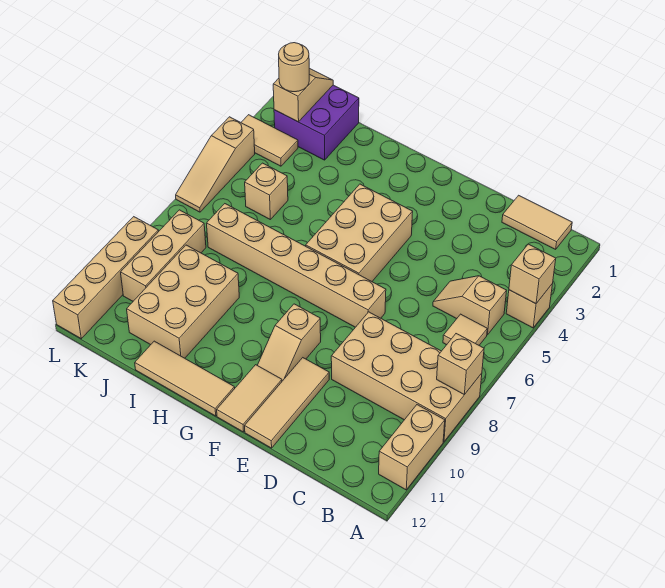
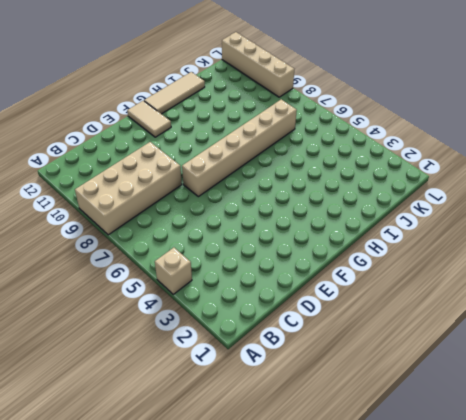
none -> tan 1x2 brick [379,405,445,490]
none -> tan 1x2 tile [502,195,572,249]
none -> tan 1x2 slope [433,276,507,335]

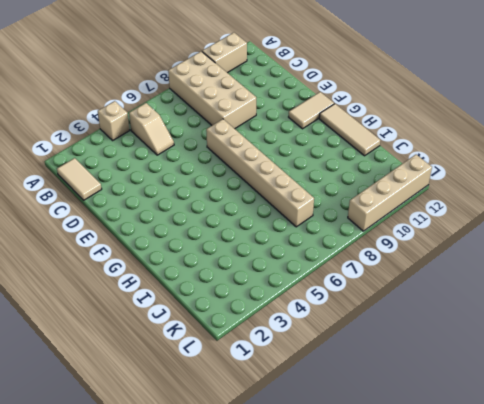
none -> tan 1x1 tile [443,314,487,345]
none -> tan 1x3 tile [245,358,329,448]
none -> tan 2x3 brick [306,184,413,281]

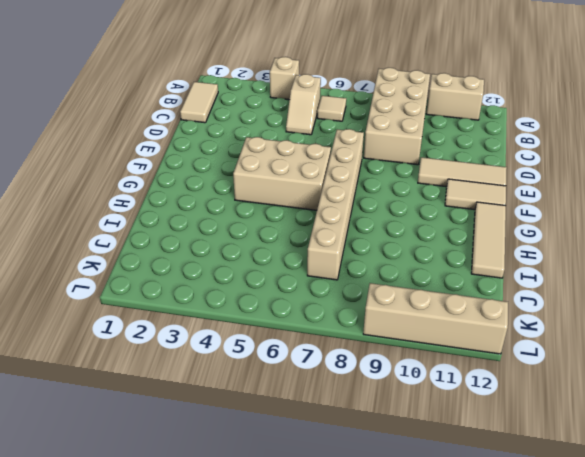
none -> tan 1x2 slope [257,304,321,381]
none -> tan 2x3 brick [127,245,239,358]
none -> purple 2x2 brick [274,85,359,160]

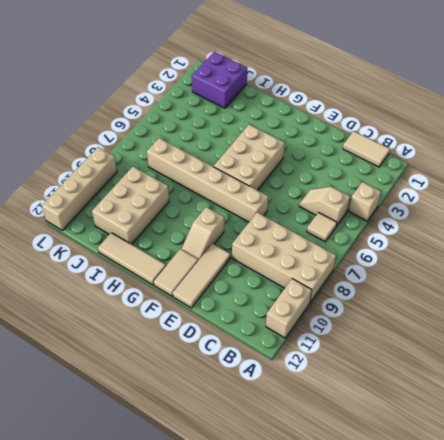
none -> tan 1x1 brick [245,163,288,219]
none -> tan 1x2 tile [241,115,298,166]
none -> tan 1x3 brick [121,210,206,301]

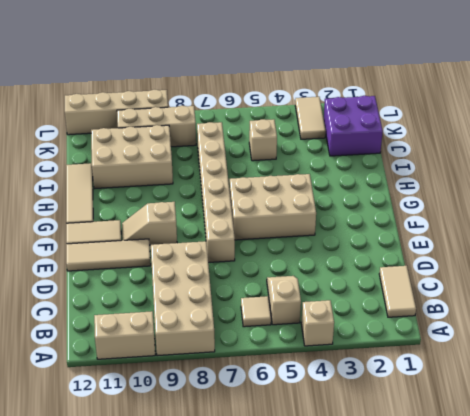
none -> tan 1x3 slope [176,117,255,212]
none -> tan 1x1 brick [509,244,556,304]
none -> tan 1x1 brick [437,334,484,395]

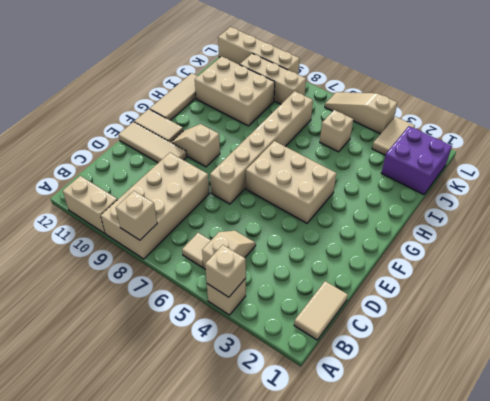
none -> tan 1x2 slope [273,68,333,122]
none -> tan 1x1 round brick [279,43,309,92]

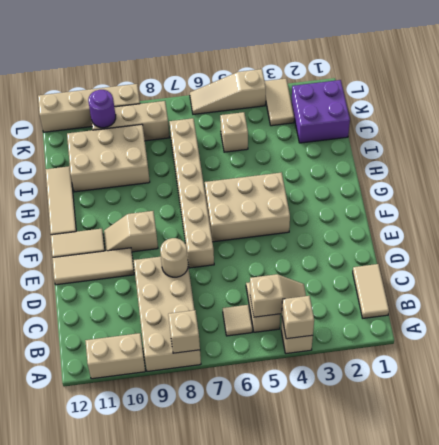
tan 1x2 slope [250,274,306,317] -> tan 1x2 slope moved to [273,68,333,122]
tan 1x1 round brick [160,238,188,277] -> tan 1x1 round brick moved to [279,43,309,92]
purple 1x1 round brick [88,90,116,128] -> none

